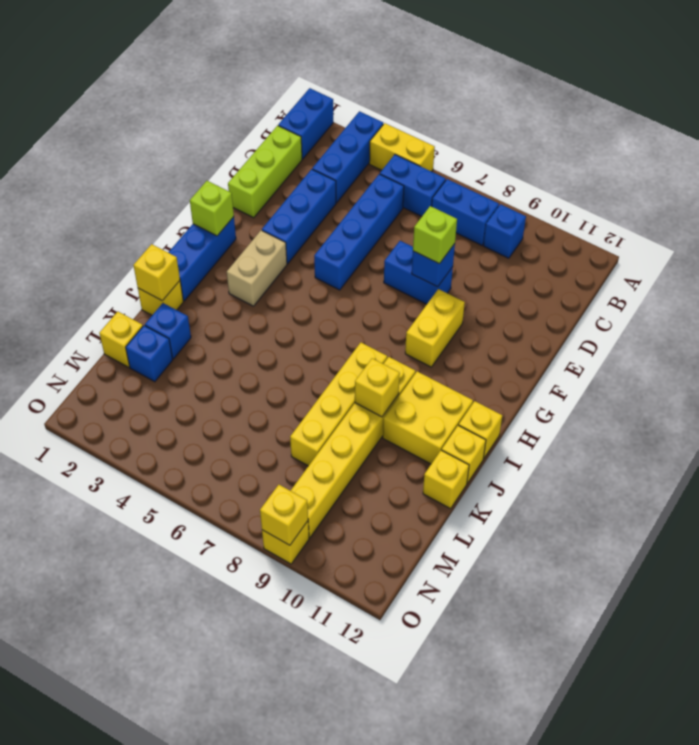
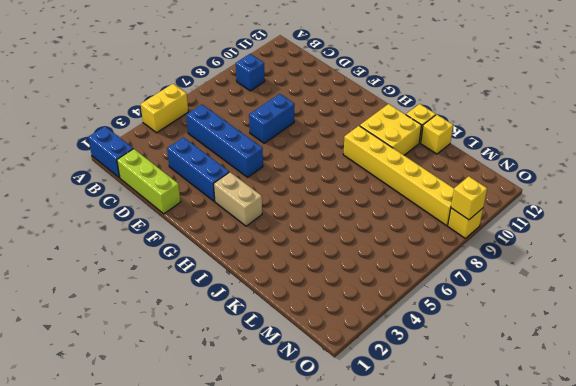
none -> blue 1x3 brick [312,111,383,203]
none -> blue 1x2 brick [380,155,446,216]
none -> blue 1x2 brick [432,179,499,245]
none -> yellow 1x2 brick [405,289,465,367]

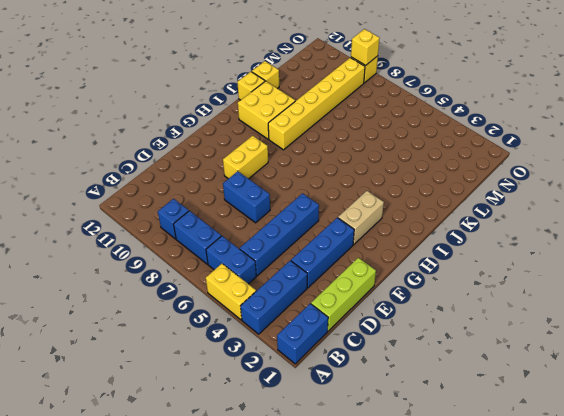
none -> blue 1x3 brick [168,217,236,301]
none -> yellow 1x4 brick [290,343,387,466]
none -> yellow 1x1 brick [459,401,502,459]
none -> yellow 1x1 brick [138,281,183,315]

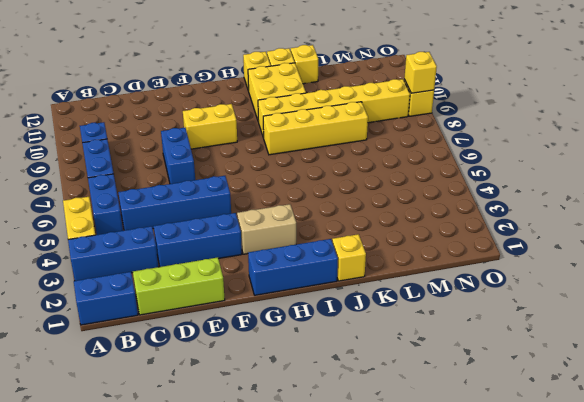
none -> blue 1x1 brick [145,303,191,359]
none -> yellow 1x1 brick [99,312,143,367]
none -> blue 1x1 brick [126,326,173,382]
none -> blue 1x1 brick [412,244,455,287]

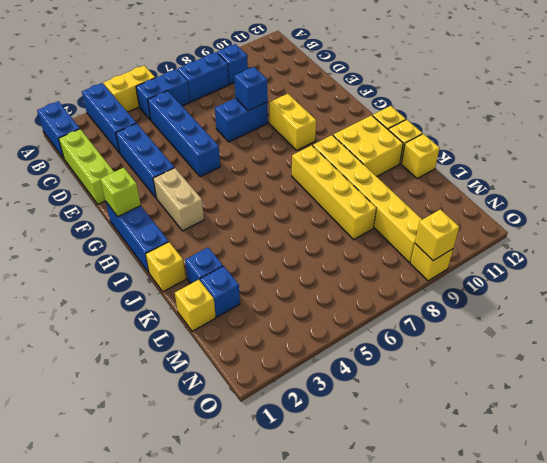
none -> yellow 1x1 brick [133,244,180,301]
none -> yellow 1x1 brick [355,358,400,417]
none -> lime 1x1 brick [413,206,457,264]

